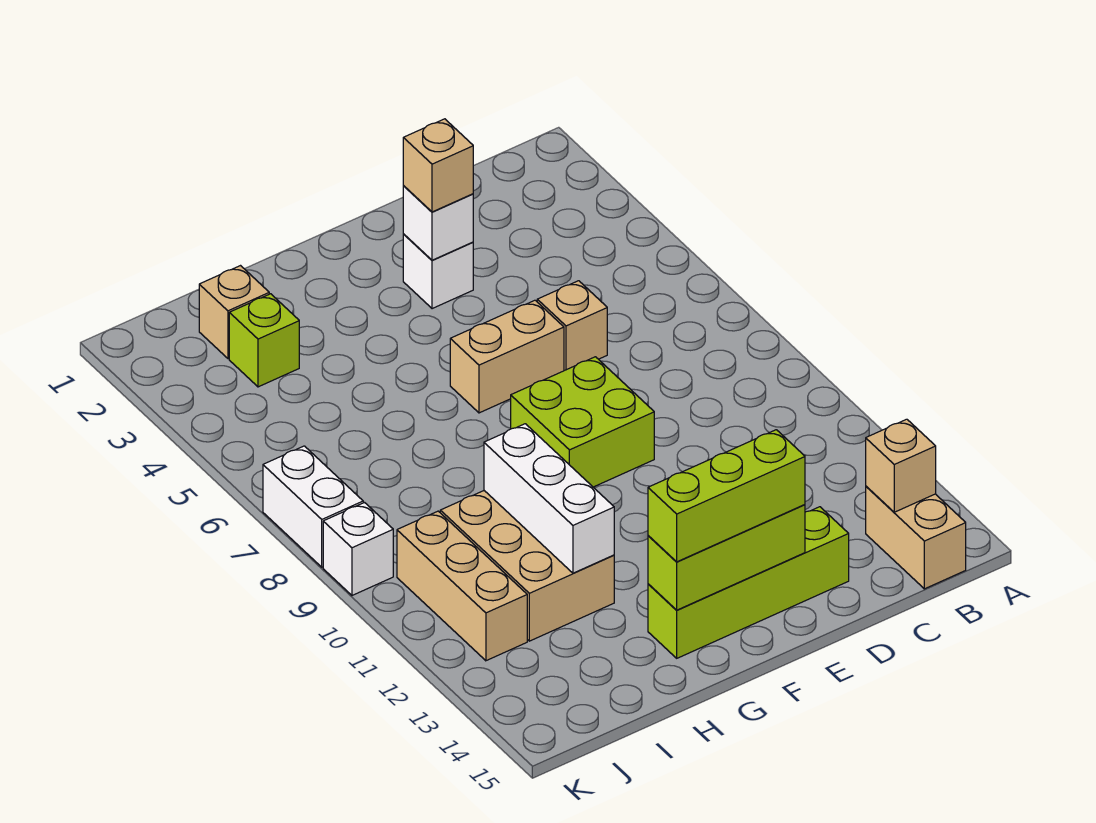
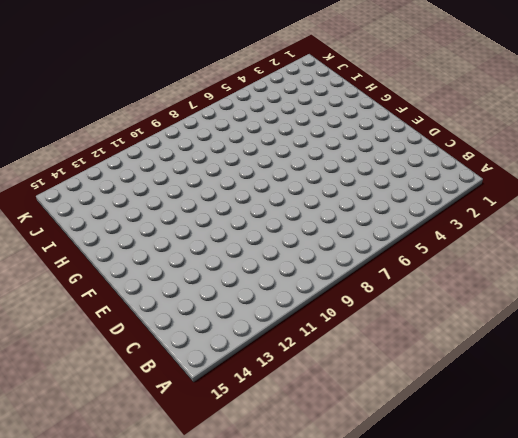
none -> tan 1x2 brick [866,486,966,589]
none -> tan 1x1 brick [537,281,607,371]
none -> lime 1x4 brick [648,507,849,658]

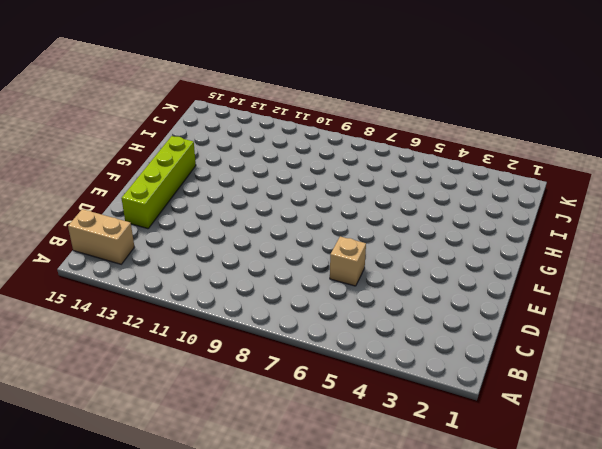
none -> white 1x1 brick [403,234,473,309]
none -> tan 1x2 brick [450,300,564,413]
none -> lime 2x2 brick [511,357,654,487]

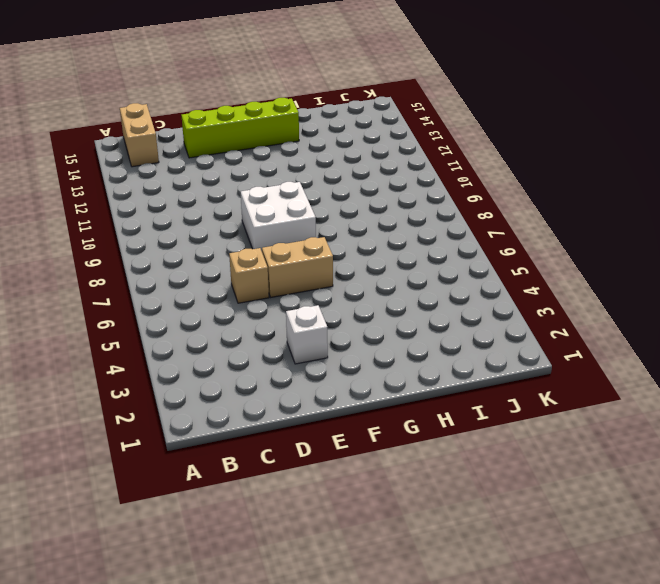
white 2x2 brick [241,182,316,251] -> lime 2x2 brick [511,357,654,487]
none -> tan 2x3 brick [440,491,614,641]
none -> tan 1x1 brick [199,266,269,359]
none -> lime 1x1 brick [229,294,299,387]

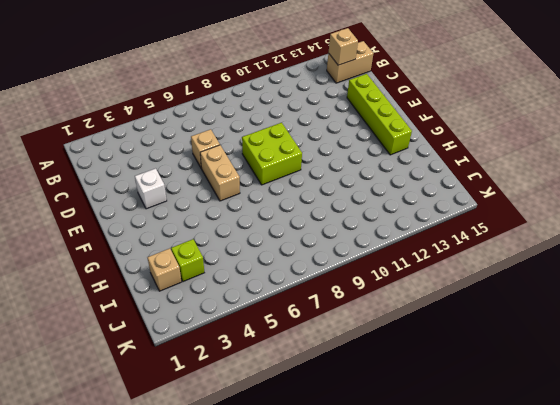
none -> tan 2x3 brick [440,491,614,641]
none -> tan 1x3 brick [397,511,527,661]
none -> white 1x2 brick [263,446,363,567]

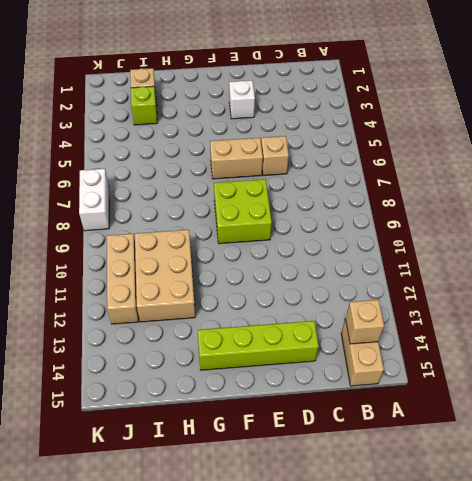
none -> white 1x1 brick [323,503,393,595]
none -> white 1x1 brick [403,186,473,260]
none -> lime 1x3 brick [648,505,805,610]

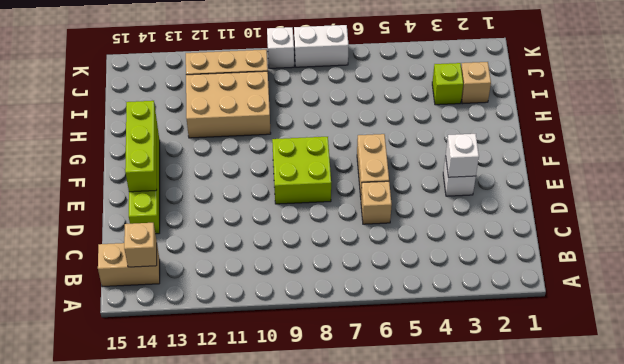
none -> white 1x3 brick [484,424,614,573]
none -> tan 1x1 brick [403,119,473,212]
none -> lime 1x3 brick [648,430,805,562]

